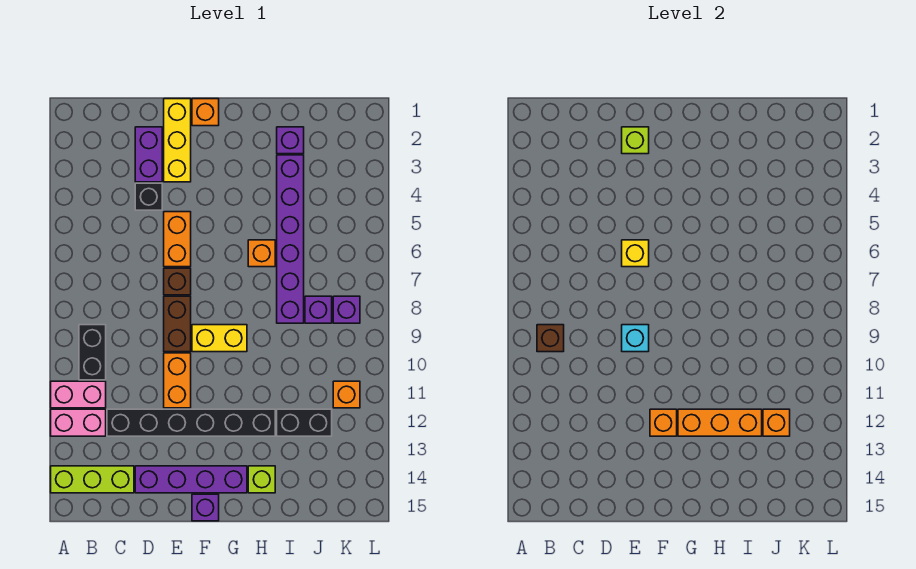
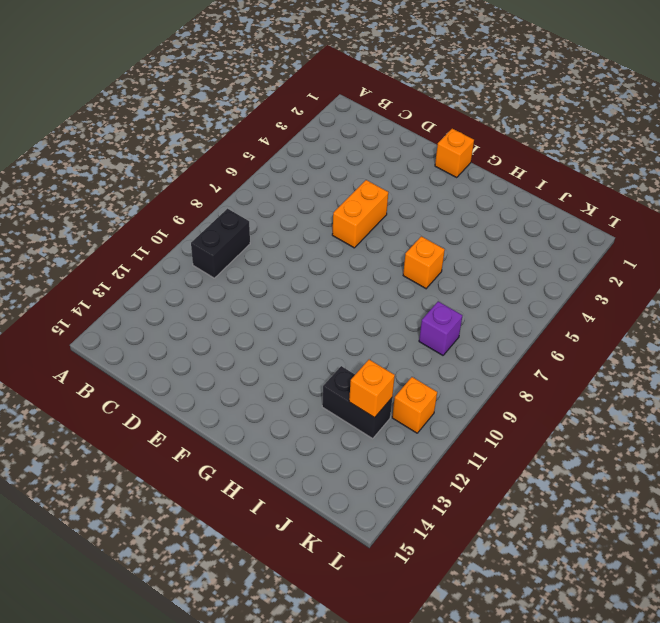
none -> pink 1x2 brick [51,381,106,408]
none -> pink 1x2 brick [51,409,106,436]
none -> lime 1x3 brick [51,466,134,493]
none -> black 1x6 brick [107,409,275,436]

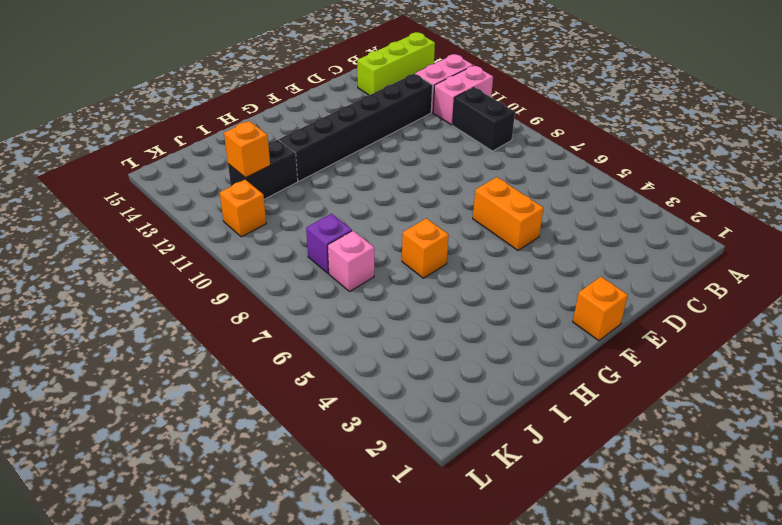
pink 1x1 brick [328,231,374,291] -> none
none -> purple 1x2 brick [135,127,162,182]
none -> black 1x1 brick [135,183,162,210]
none -> purple 1x4 brick [135,466,247,493]
none -> yellow 1x3 brick [164,99,191,182]

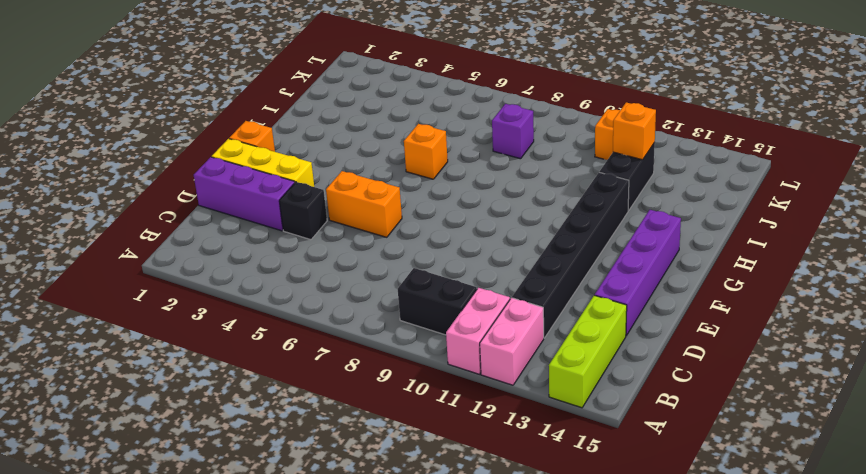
purple 1x3 brick [194,157,295,231] -> purple 1x2 brick [135,127,162,182]
none -> brown 1x1 brick [164,268,191,295]
none -> brown 1x2 brick [164,296,191,352]
none -> orange 1x2 brick [164,353,191,408]
none -> yellow 1x2 brick [192,325,247,352]

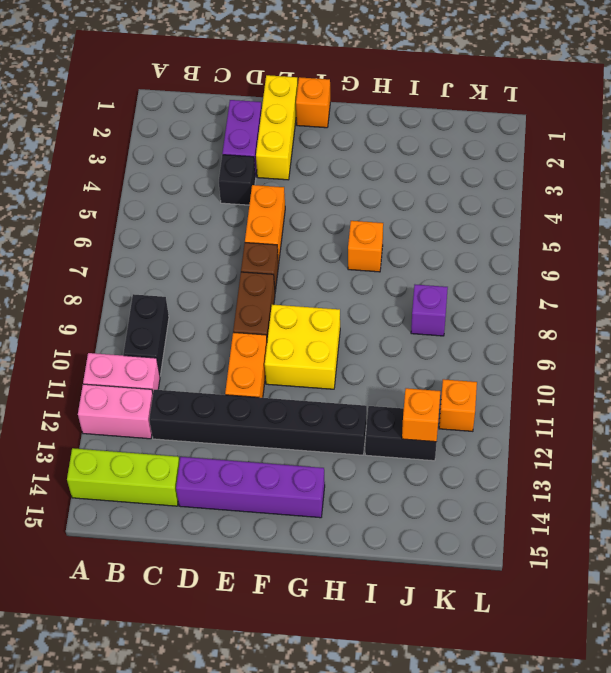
yellow 2x2 brick [265,305,340,389] -> yellow 1x2 brick [192,325,247,352]
none -> purple 1x1 brick [192,494,219,521]
none -> lime 1x1 brick [248,466,275,493]
none -> purple 1x1 brick [277,127,304,154]
none -> purple 1x6 brick [277,155,304,323]

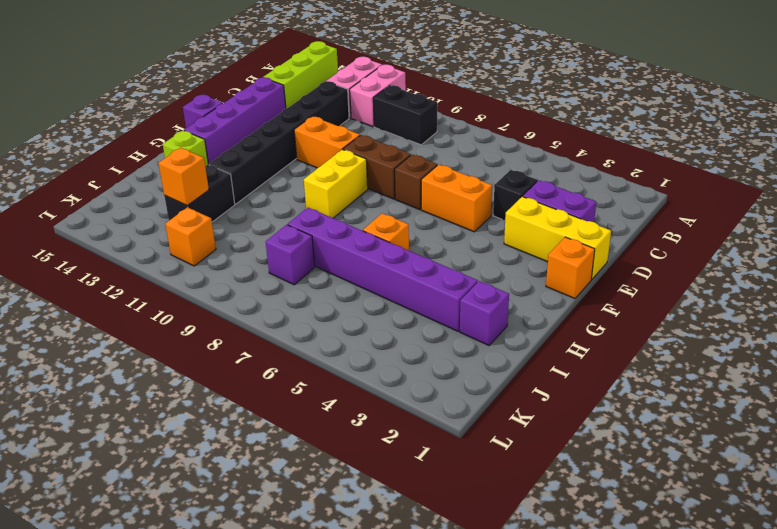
none -> purple 1x1 brick [333,296,360,323]
none -> brown 1x1 brick [537,325,564,352]
none -> lime 1x1 brick [622,127,649,154]
none -> yellow 1x1 brick [622,240,649,267]

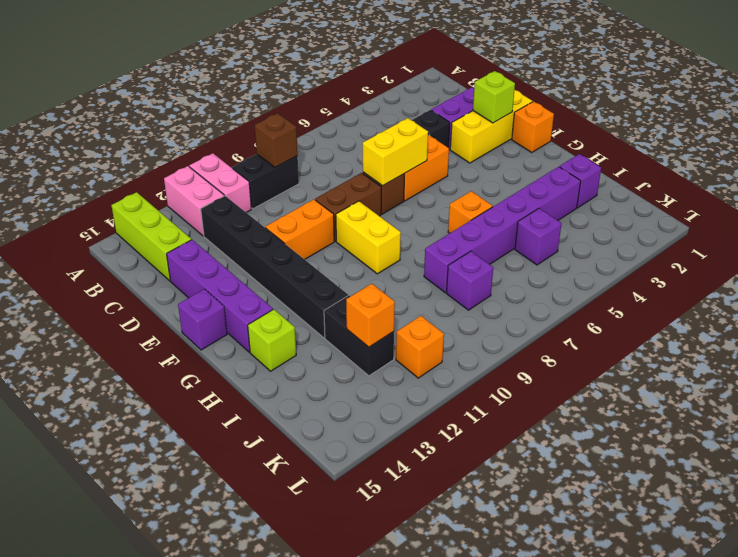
yellow 1x2 brick [363,118,428,186] -> yellow 1x1 brick [622,240,649,267]
purple 1x1 brick [515,209,562,265] -> purple 1x1 brick moved to [333,296,360,323]
none -> cyan 1x1 brick [622,325,649,352]
none -> orange 1x1 brick [650,409,677,436]
none -> orange 1x3 brick [678,409,762,436]

